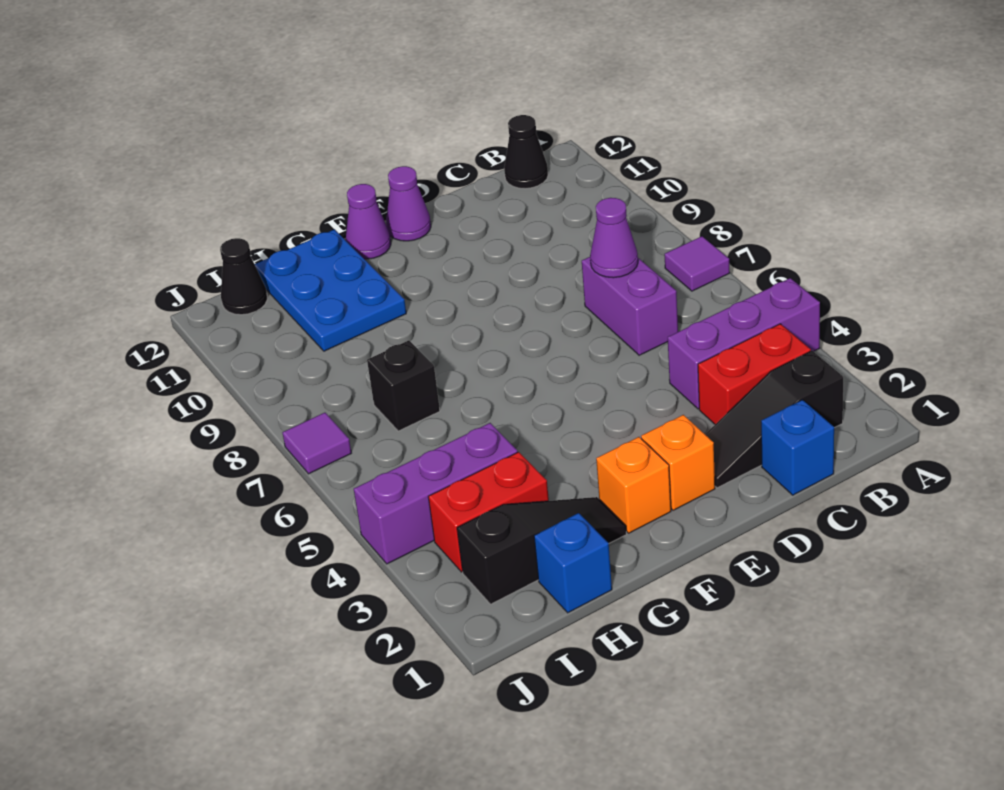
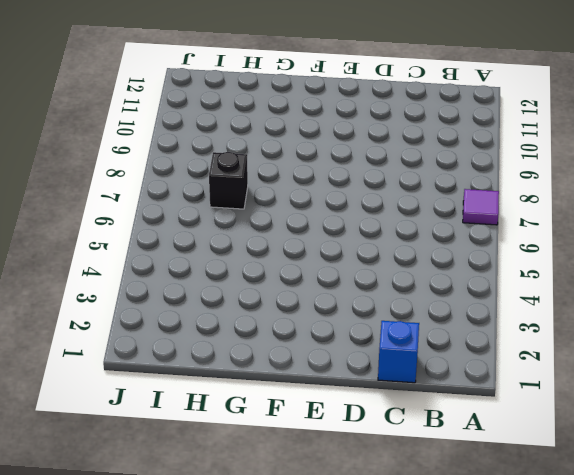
none -> purple 1x3 brick [668,278,820,409]
none -> black 1x3 slope [705,351,843,488]
none -> red 1x2 brick [698,324,811,424]

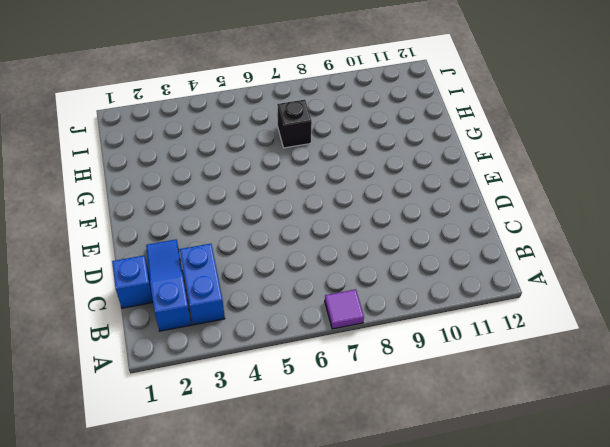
blue 1x3 slope [146,240,191,331] -> black 1x3 slope [705,351,843,488]
blue 1x2 brick [180,244,225,325] -> red 1x2 brick [698,324,811,424]
none -> purple 1x3 brick [668,278,820,409]
none -> black 1x1 cone [504,115,548,189]
none -> purple 1x2 brick [582,257,678,355]

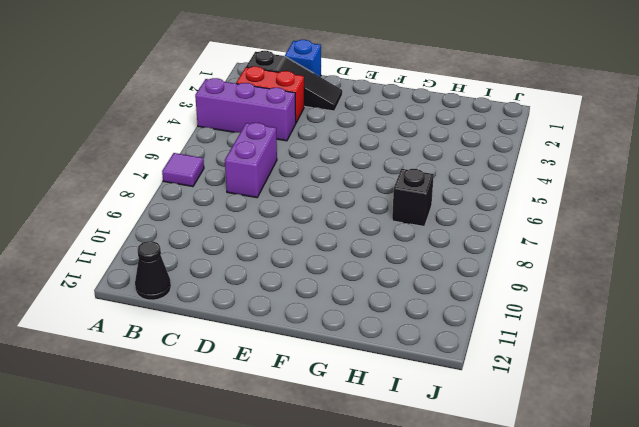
none -> orange 1x1 brick [641,415,715,510]
none -> purple 1x1 cone [386,166,431,241]
none -> orange 1x1 brick [596,437,671,533]

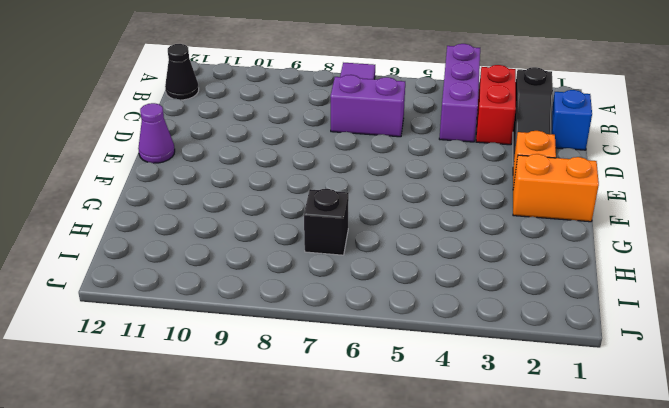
orange 1x2 brick [513,154,599,222] -> orange 1x1 brick [596,437,671,533]
none -> purple 1x1 cone [346,184,391,259]
none -> black 1x3 slope [457,497,626,604]
none -> blue 2x3 plate [255,229,406,351]

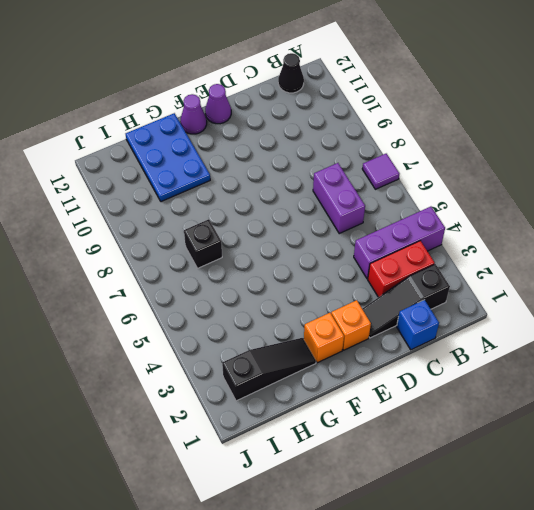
none -> blue 1x1 brick [534,513,612,613]
none -> red 1x2 brick [428,452,549,572]
none -> purple 1x3 brick [354,423,518,564]

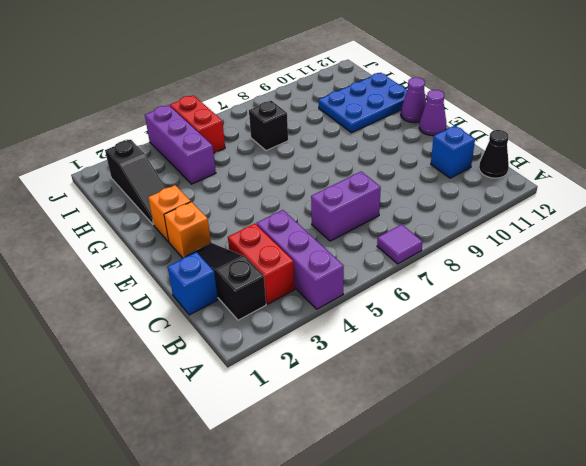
blue 1x1 brick [431,126,475,178] -> blue 1x1 brick moved to [534,513,612,613]
red 1x2 brick [170,95,225,153] -> red 1x2 brick moved to [428,452,549,572]
none -> black 1x1 cone [220,238,267,315]
none -> purple 1x1 tile [282,413,351,474]
none -> purple 1x1 cone [590,198,638,278]

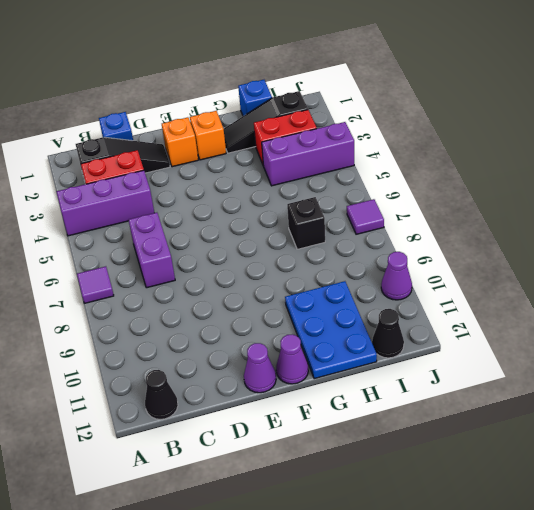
purple 1x1 cone [381,252,412,300] -> purple 1x1 cone moved to [590,198,638,278]

